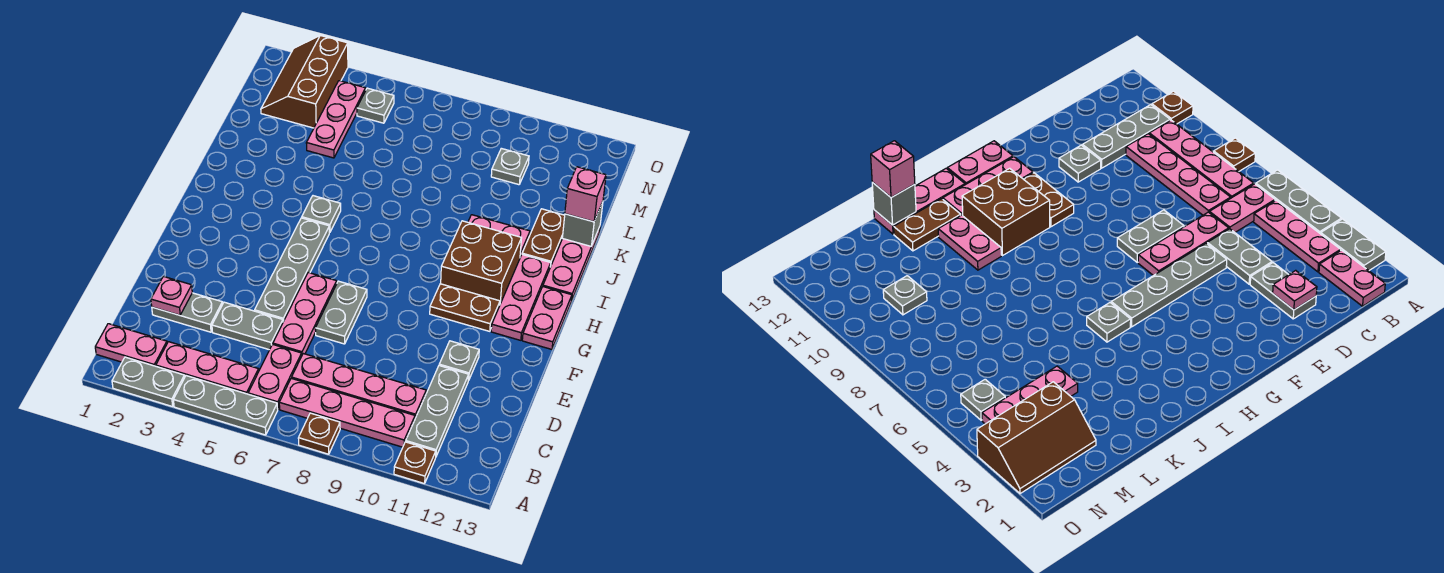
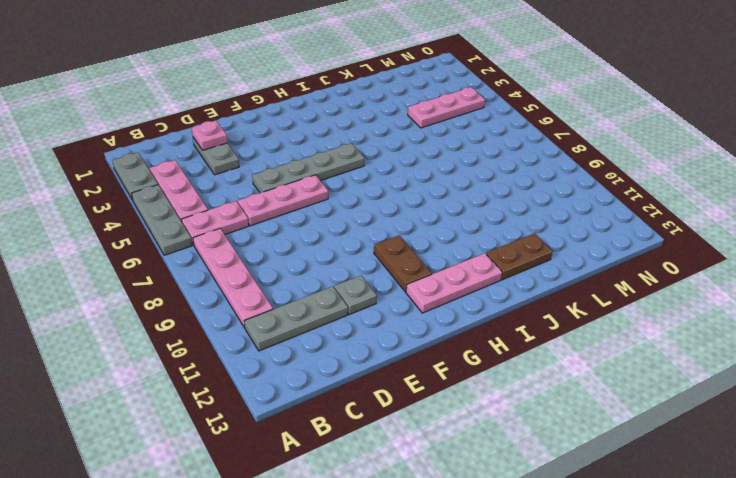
none -> brown 1x1 plate [298,413,340,454]
none -> brown 1x1 plate [394,442,436,484]
none -> pink 1x2 plate [95,324,167,366]
none -> pink 1x4 plate [292,354,426,418]

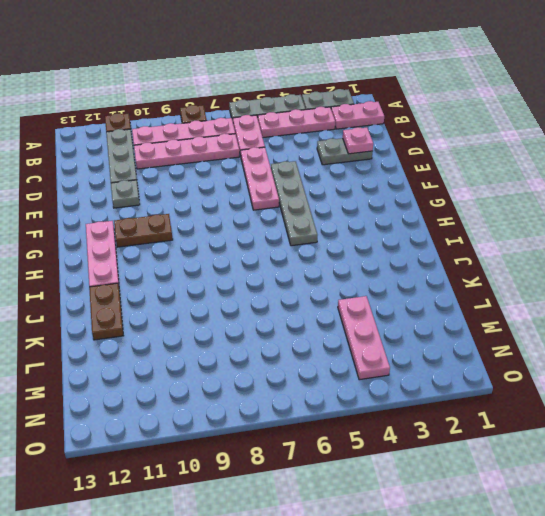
none -> grey 1x2 plate [212,302,283,350]
none -> grey 1x2 plate [315,281,367,344]
none -> pink 1x2 plate [522,287,572,349]
none -> brown 2x2 brick [441,221,521,304]

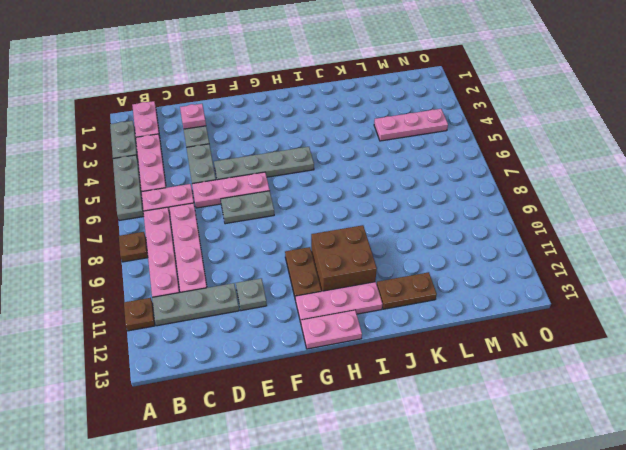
none -> grey 1x1 plate [302,196,341,233]
none -> pink 1x3 plate [543,227,600,301]
none -> pink 1x2 plate [468,215,530,257]
none -> brown 2x3 slope [261,36,348,128]

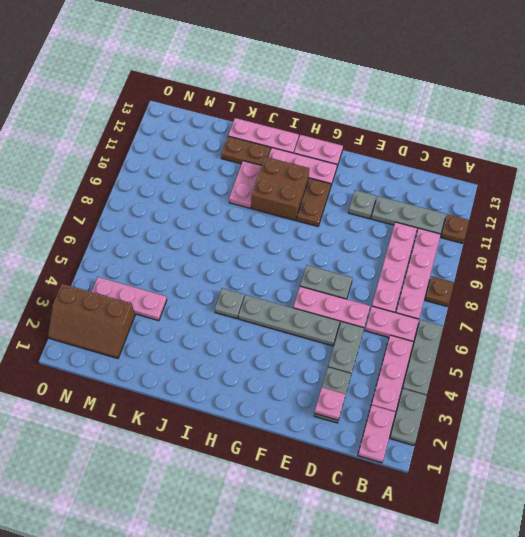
none -> grey 1x1 plate [491,148,529,185]
none -> grey 1x1 plate [357,88,394,123]
none -> grey 1x1 brick [562,202,603,246]
none -> pink 1x1 brick [565,167,606,222]

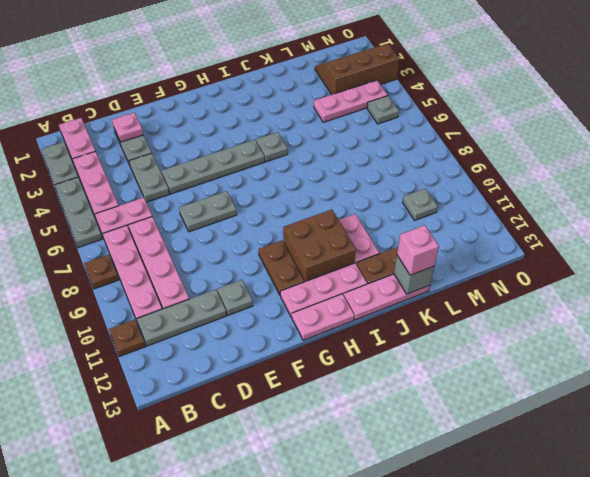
none -> pink 1x3 plate [273,273,337,354]

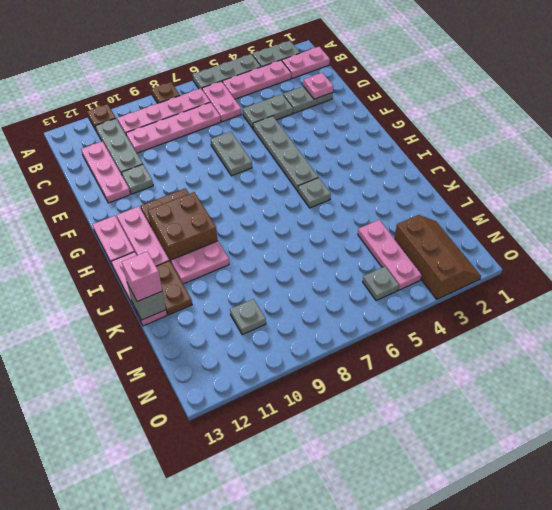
pink 1x3 plate [81,141,130,203] -> pink 1x3 plate moved to [273,273,337,354]

